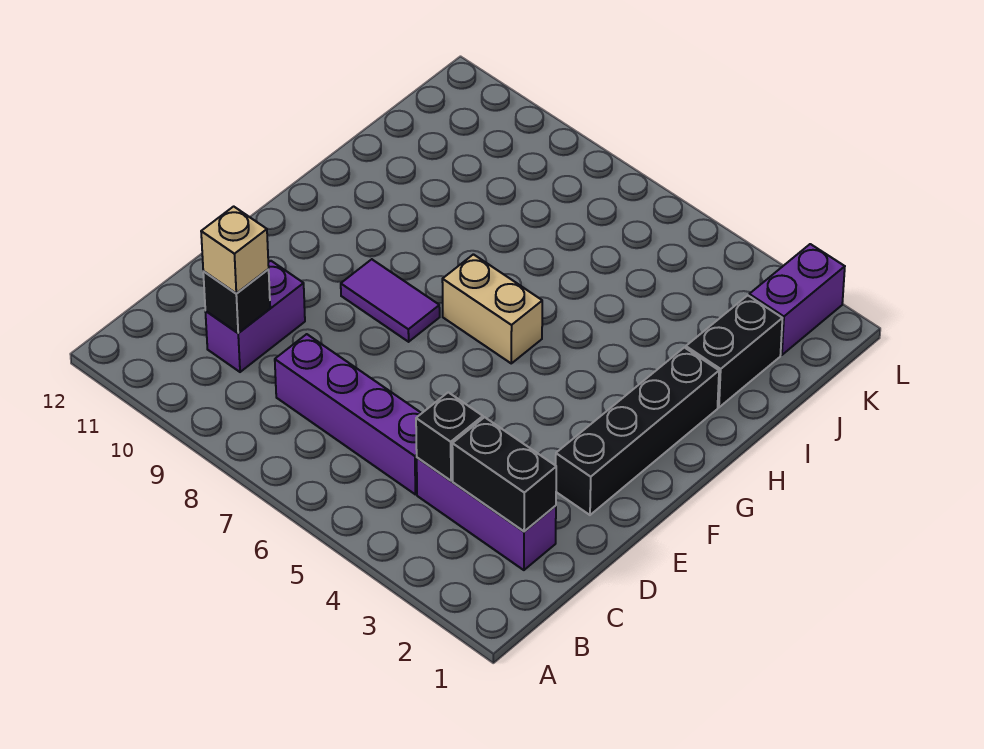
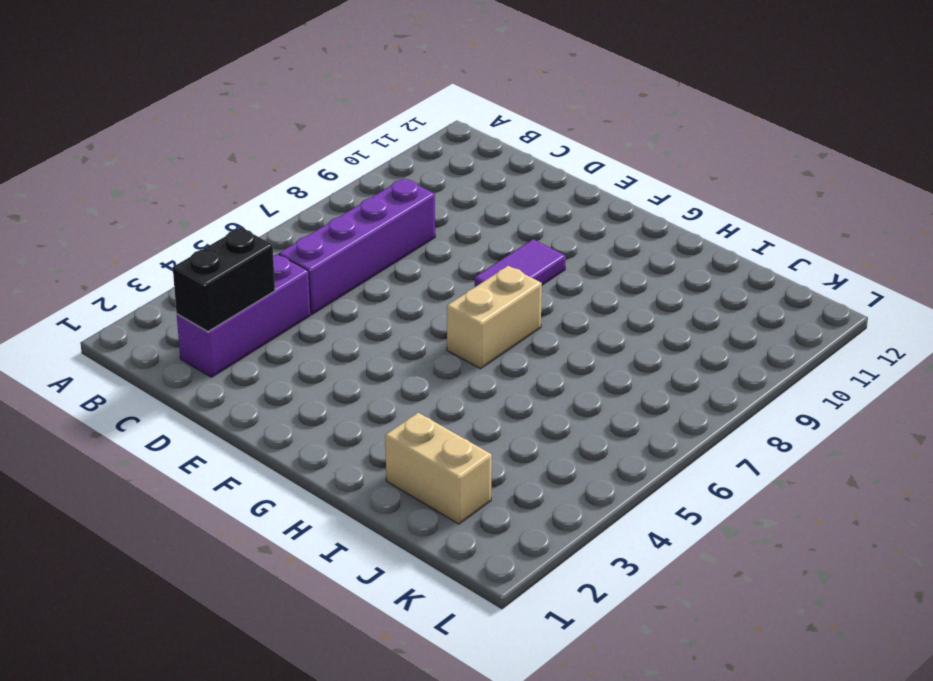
tan 1x2 brick [385,413,492,524] -> black 1x2 brick [686,295,782,407]
none -> purple 1x2 brick [205,261,305,372]
none -> black 1x4 brick [556,347,719,515]
none -> purple 1x2 brick [749,244,845,355]

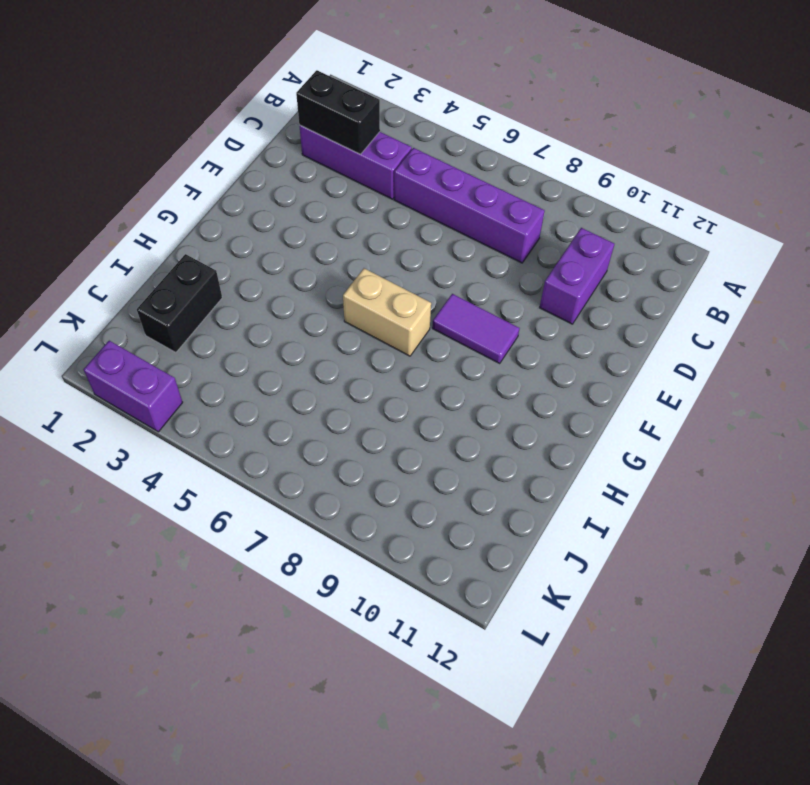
purple 1x2 brick [84,341,183,432] -> purple 1x2 brick turned to [749,244,845,355]
none -> black 1x4 brick [556,347,719,515]
none -> black 1x1 brick [416,392,483,481]
none -> black 1x1 brick [203,269,270,333]

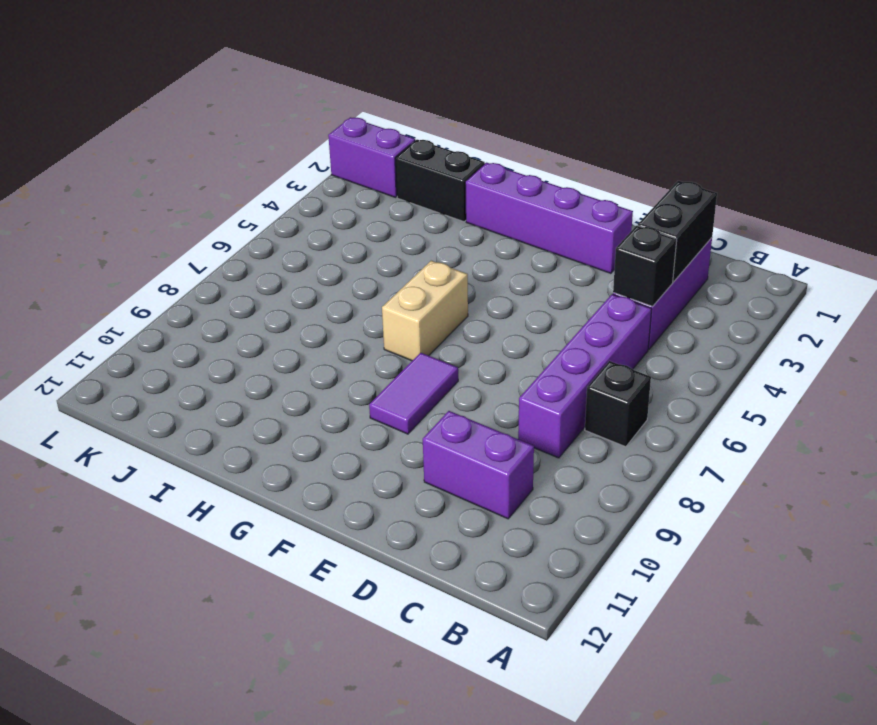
black 1x1 brick [585,361,651,447] -> black 1x1 brick moved to [203,269,270,333]
purple 1x4 brick [465,163,633,273] -> black 1x4 brick [556,347,719,515]
none -> tan 1x1 brick [201,206,269,294]

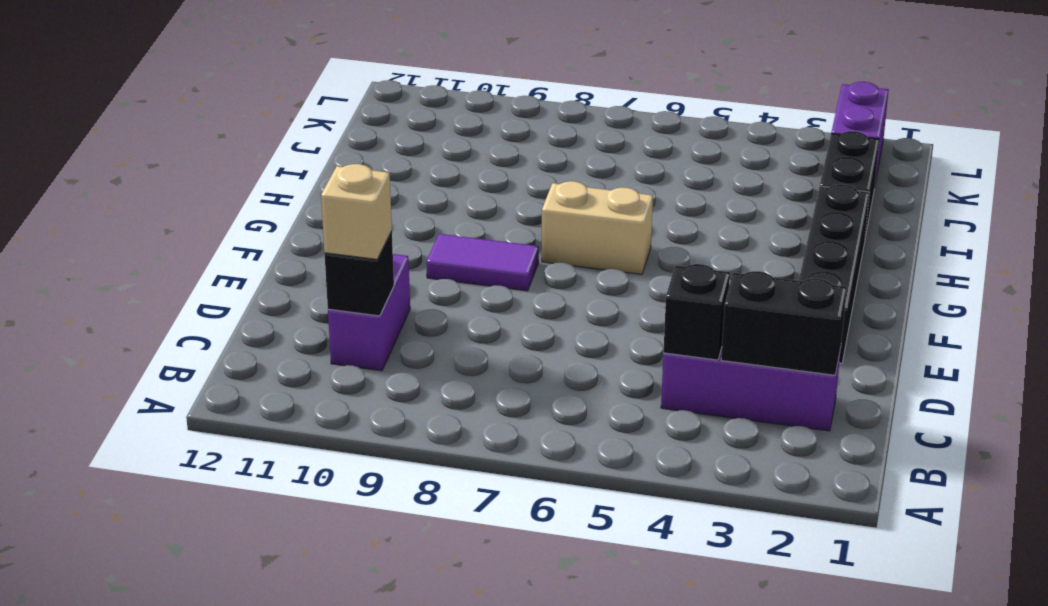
none -> purple 1x4 brick [275,334,422,494]

